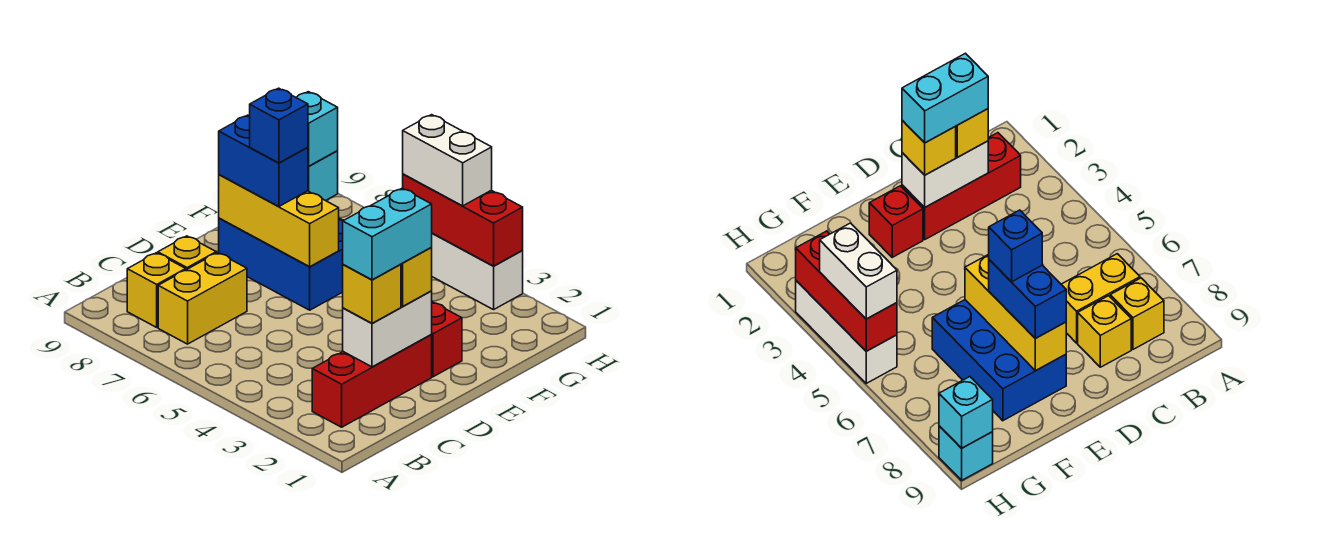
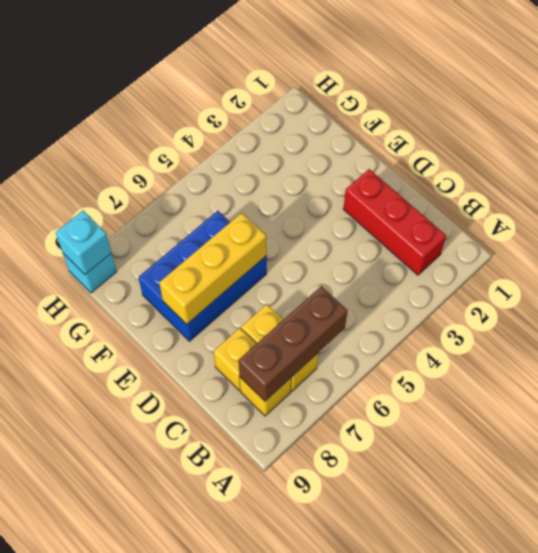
brown 1x3 brick [239,286,348,401] -> none
none -> red 1x1 brick [431,302,462,377]
none -> white 1x3 brick [431,233,523,310]
none -> white 1x2 brick [343,291,432,367]

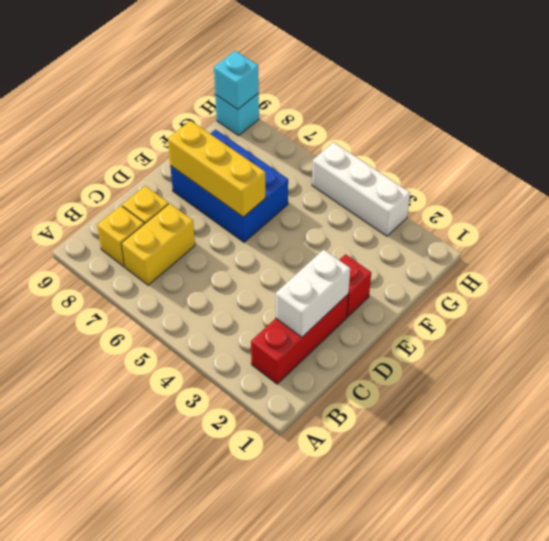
none -> red 1x3 brick [403,174,523,266]
none -> yellow 1x1 brick [343,264,401,323]
none -> yellow 1x1 brick [401,248,432,306]

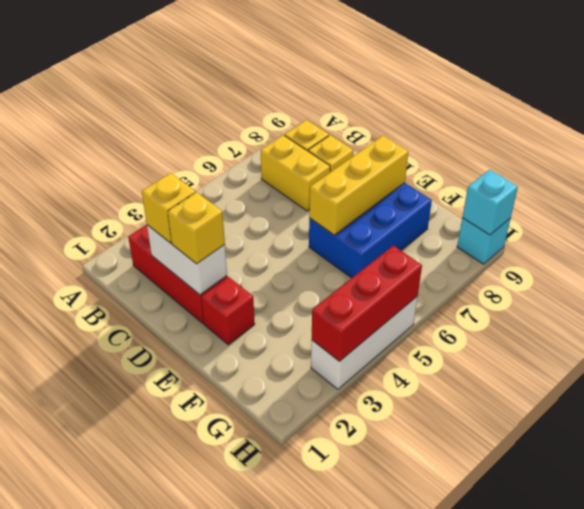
none -> blue 1x2 brick [219,115,308,206]
none -> white 1x2 brick [403,115,492,206]
none -> cyan 1x2 brick [343,188,432,280]

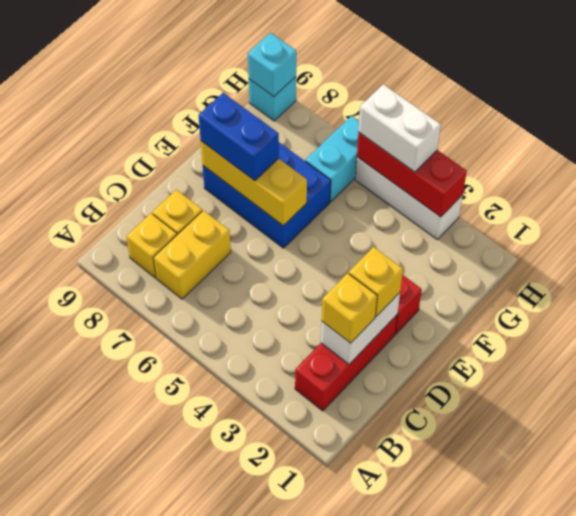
cyan 1x2 brick [305,116,359,202] -> cyan 1x2 brick moved to [343,188,432,280]
none -> blue 1x1 brick [250,88,308,163]

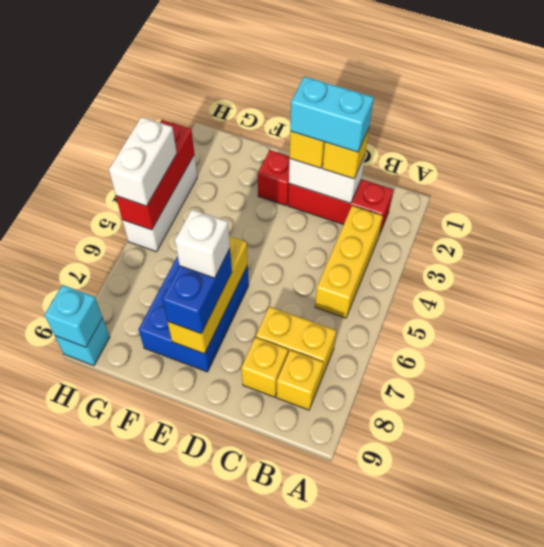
yellow 1x3 brick [315,206,383,318] -> none
white 1x1 brick [175,209,230,278] -> blue 1x1 brick [250,88,308,163]

